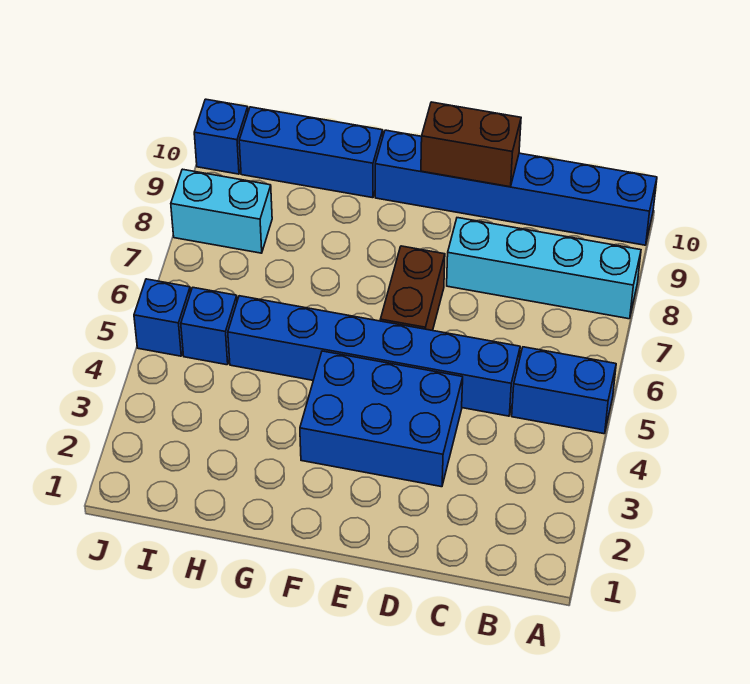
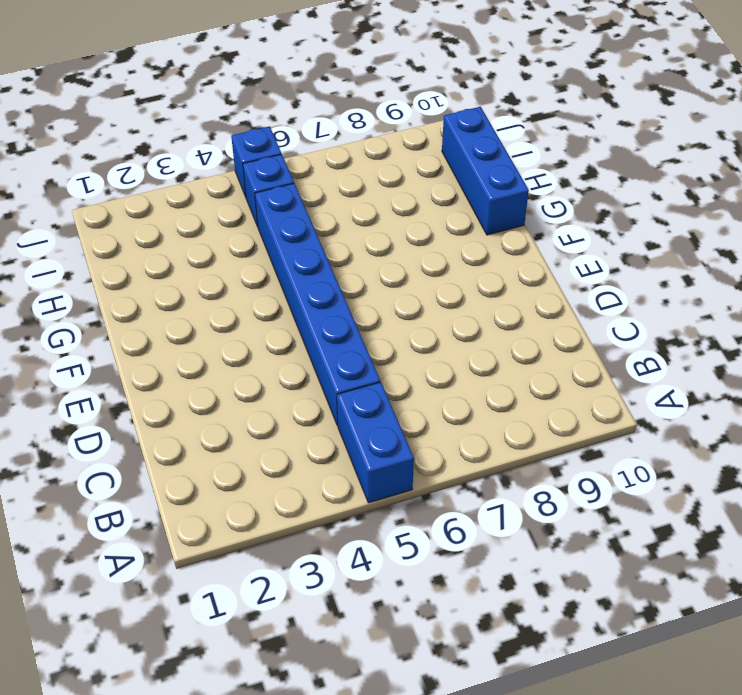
none -> cyan 1x4 brick [447,218,641,319]
none -> blue 1x6 brick [375,130,657,245]
none -> blue 2x3 brick [300,351,463,487]

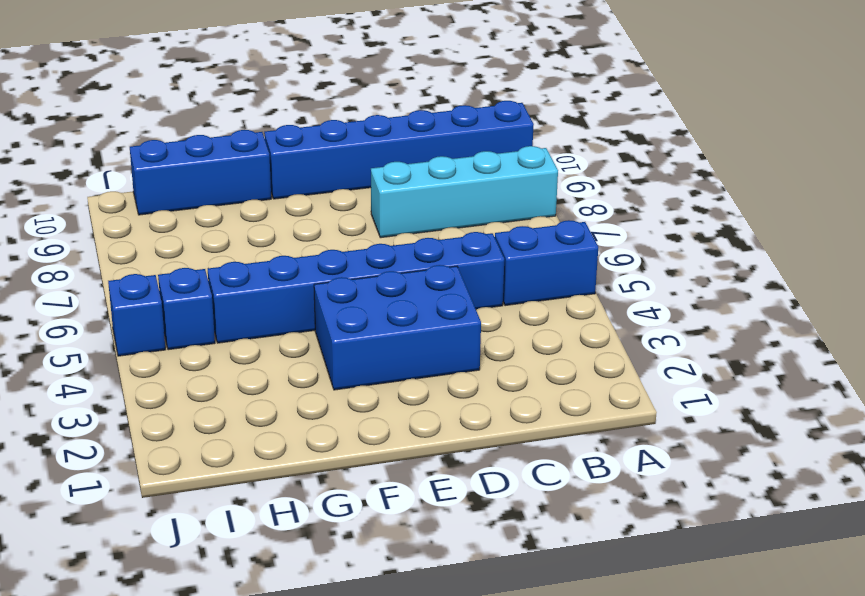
none -> brown 1x2 brick [380,246,445,330]
none -> cyan 1x2 brick [171,169,272,253]
none -> blue 1x1 brick [194,99,248,174]

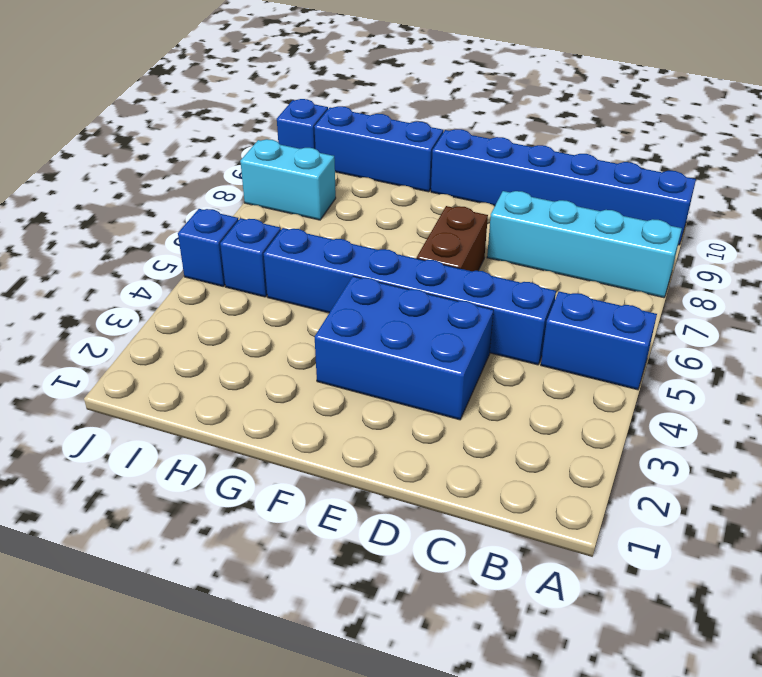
none -> brown 1x2 brick [421,102,521,187]

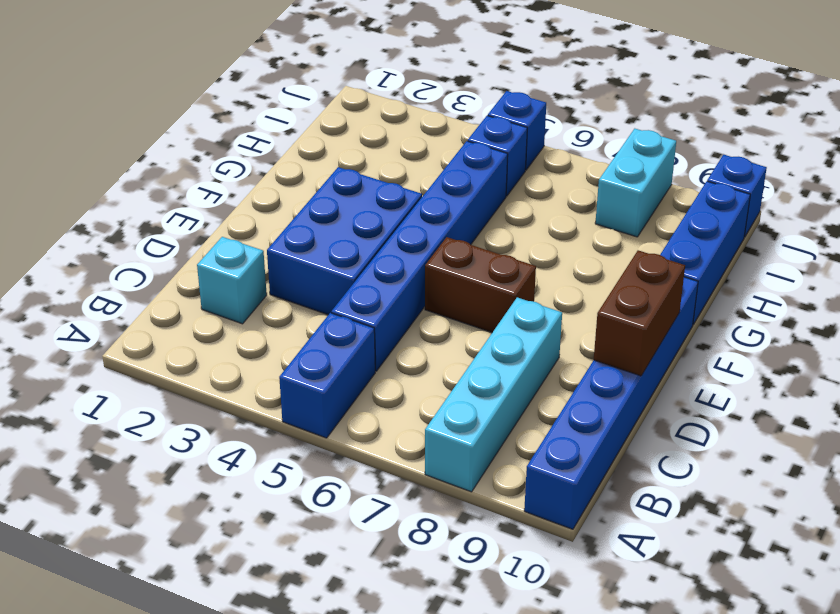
cyan 1x1 brick [197,237,267,324] -> none

